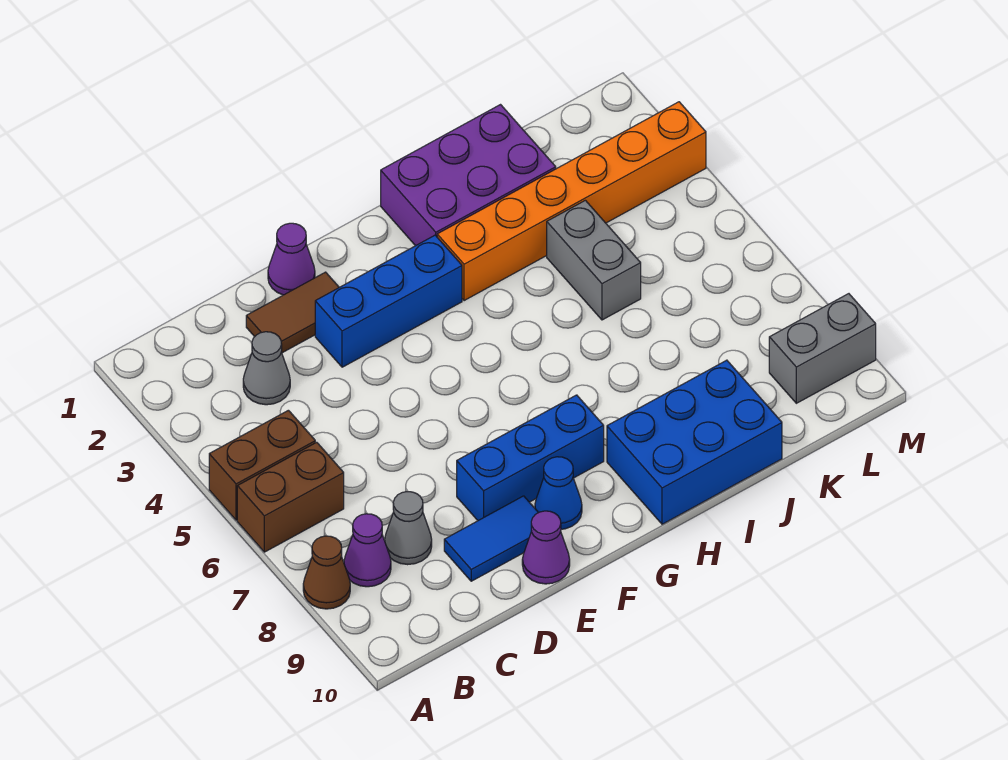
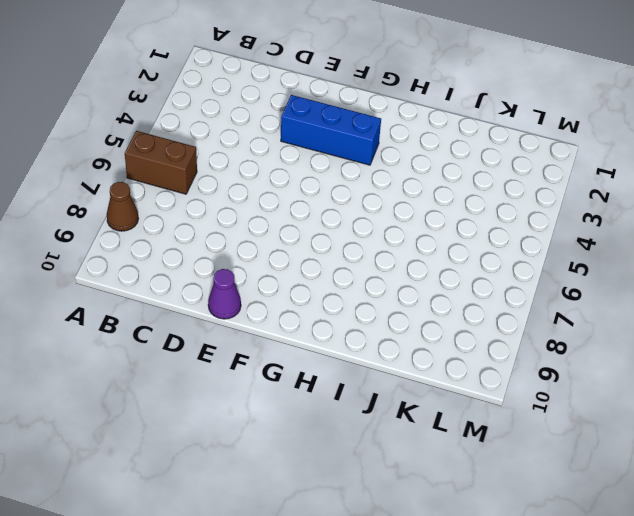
none -> brown 1x2 brick [209,410,315,520]
none -> purple 1x1 cone [344,514,391,587]
none -> grey 1x1 cone [243,332,290,405]

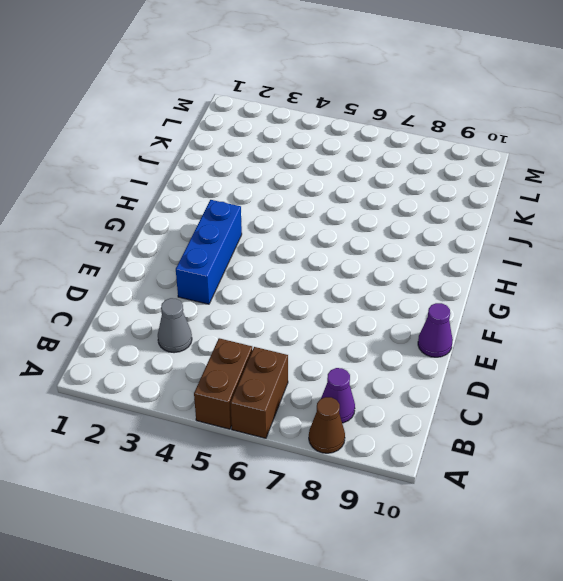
none -> grey 1x1 cone [385,492,432,565]
none -> brown 1x2 tile [246,272,339,353]
none -> blue 1x2 tile [444,496,538,581]

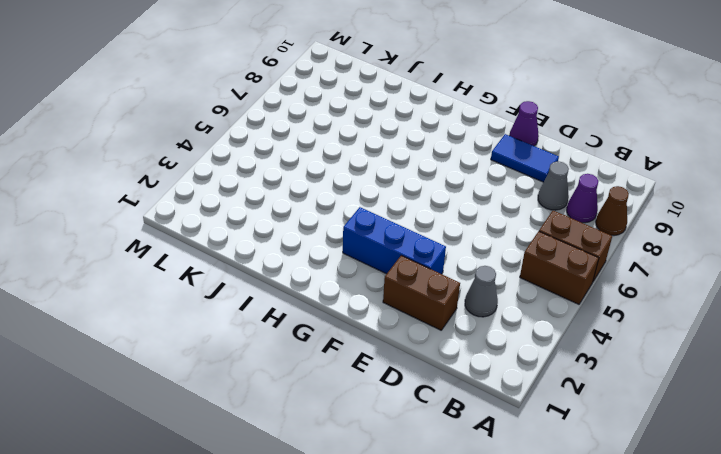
brown 1x2 brick [383,256,460,330] -> brown 1x2 tile [246,272,339,353]
none -> purple 1x1 cone [268,223,315,295]
none -> blue 1x3 brick [457,395,604,521]
none -> blue 1x1 cone [535,457,582,529]

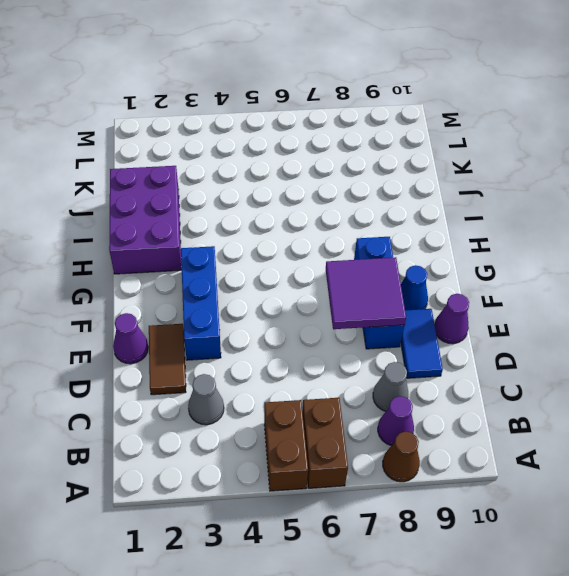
purple 2x2 tile [326,257,406,329] -> none
none -> orange 1x6 brick [437,102,706,301]
none -> blue 2x3 brick [607,360,782,524]
none -> grey 1x2 brick [547,200,641,320]

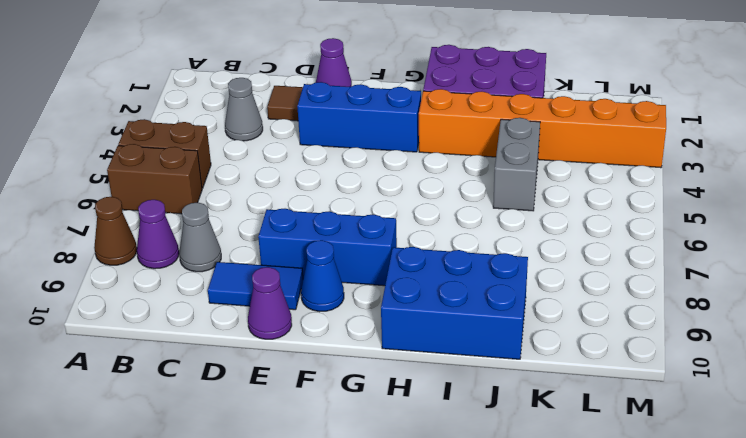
none -> grey 1x2 brick [769,294,876,403]

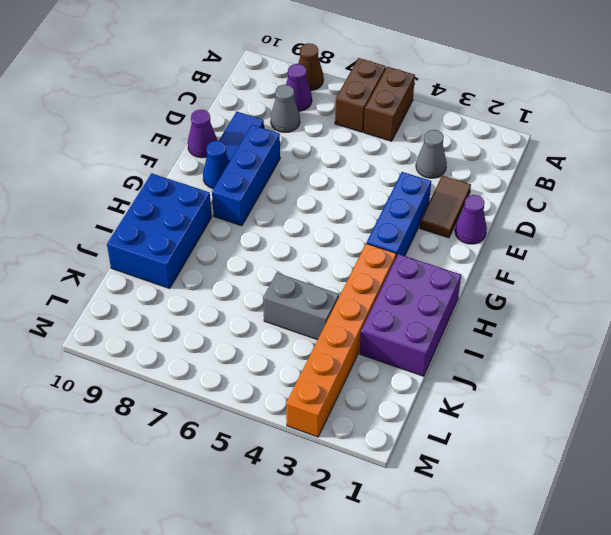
none -> grey 1x2 brick [769,294,876,403]

